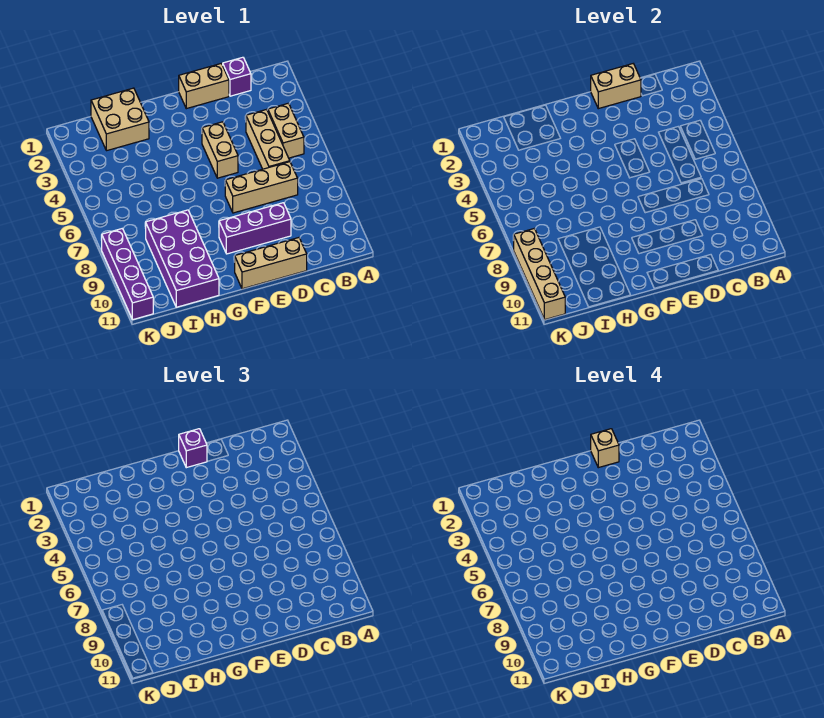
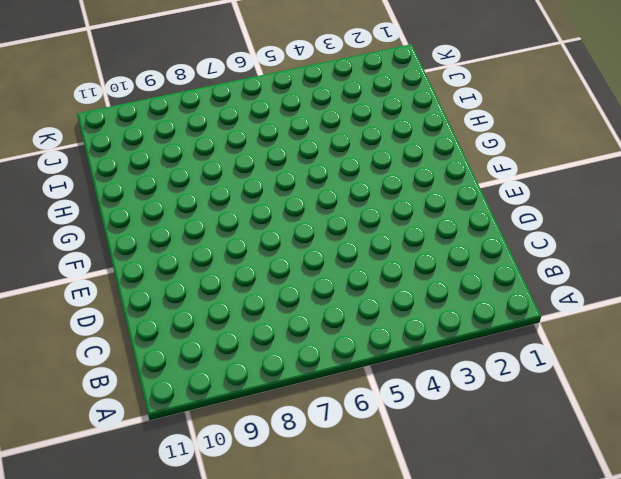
none -> tan 1x2 brick [268,103,304,158]
none -> purple 1x1 brick [223,57,251,96]
none -> tan 1x3 brick [246,109,290,169]

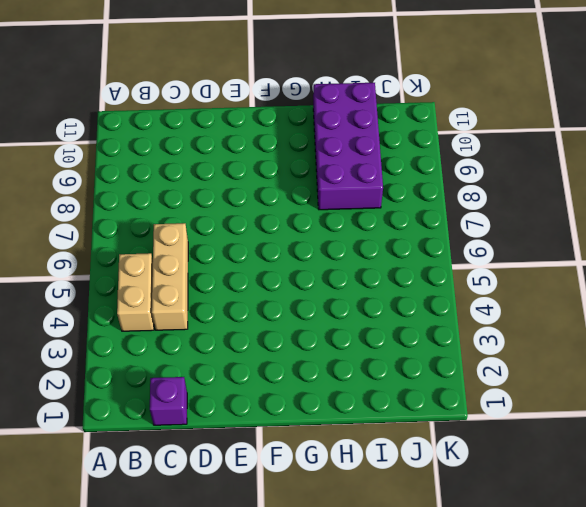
none -> tan 1x3 brick [225,162,298,213]
none -> tan 1x2 brick [179,64,229,109]
none -> purple 1x3 brick [219,203,291,254]

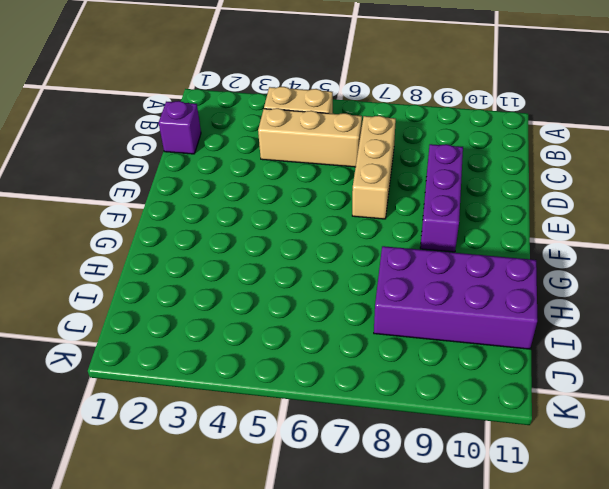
none -> tan 1x2 brick [179,64,229,109]
none -> tan 1x3 brick [235,238,307,289]
none -> tan 1x2 brick [202,122,238,178]

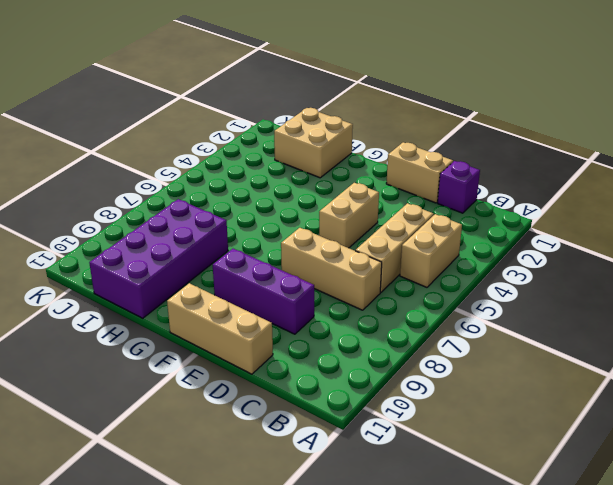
none -> purple 1x4 brick [101,229,153,320]
none -> tan 1x2 brick [591,64,641,109]
none -> tan 1x4 brick [513,229,565,320]

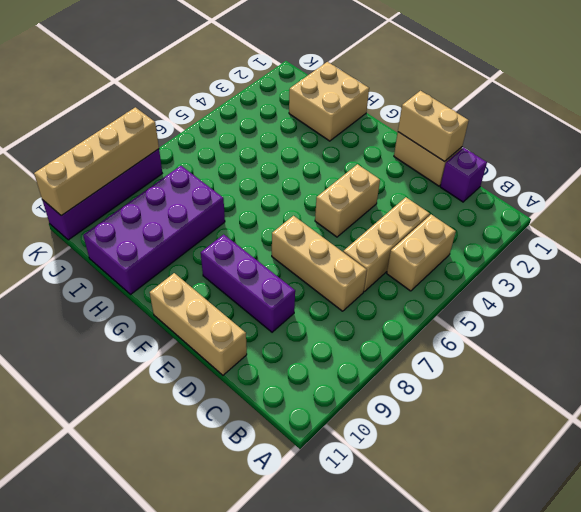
none -> purple 1x1 brick [179,429,207,468]
none -> tan 1x1 brick [591,429,619,468]

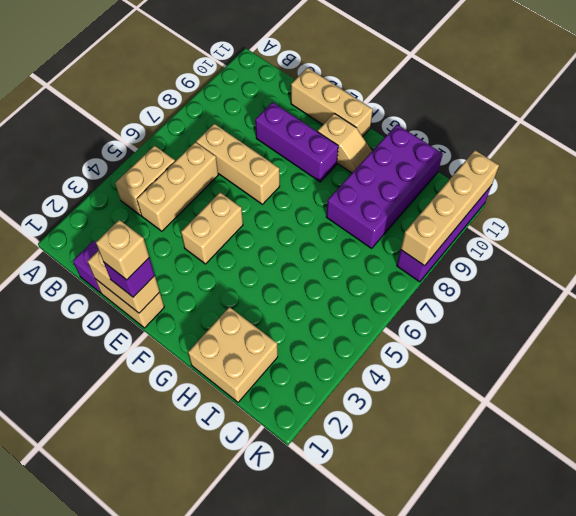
tan 1x2 slope [318,113,372,173] -> none

